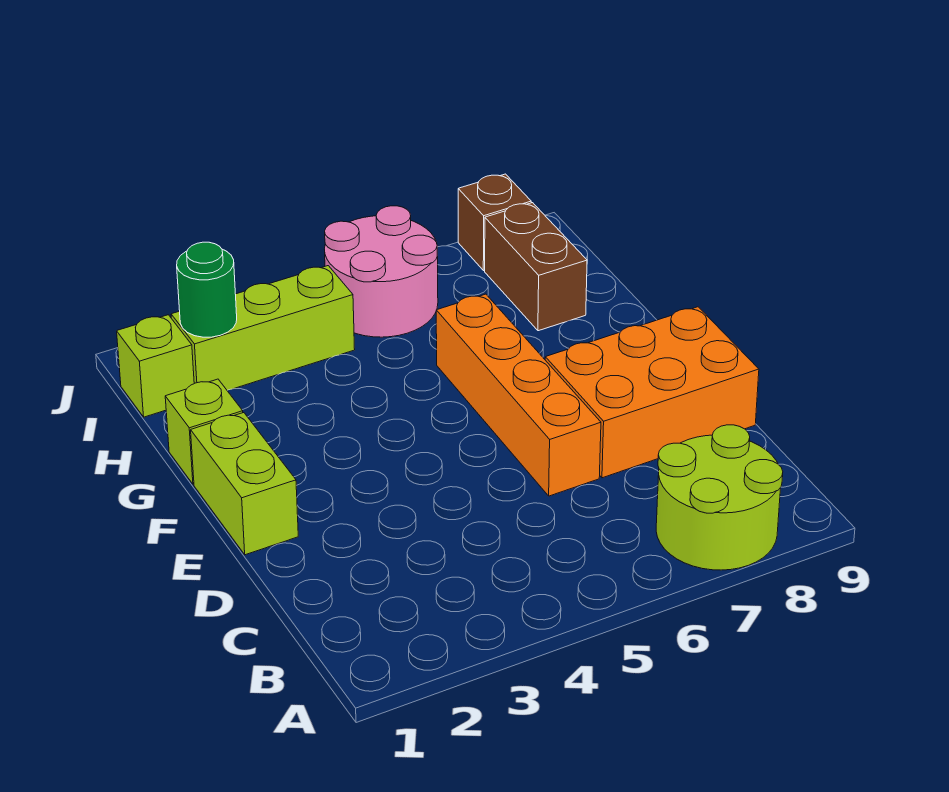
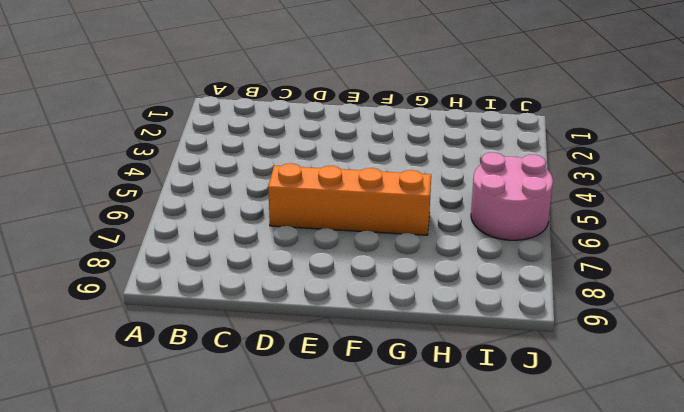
none -> lime 2x2 round brick [656,425,783,570]
none -> orange 2x3 brick [545,307,759,478]

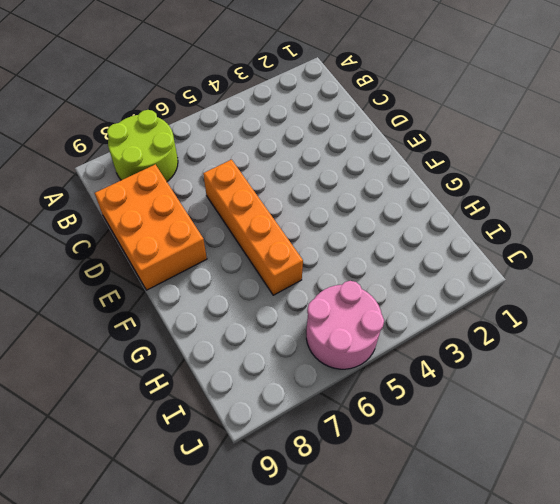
orange 2x3 brick [95,164,207,290] -> orange 2x3 brick turned to [545,307,759,478]
none -> lime 1x2 brick [191,413,298,555]
none -> lime 1x1 brick [165,379,243,484]

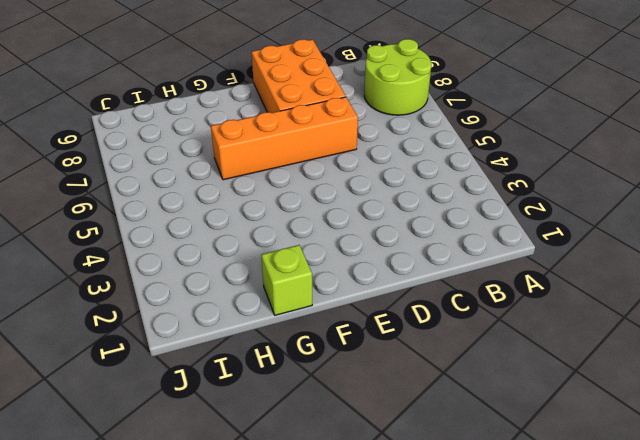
none -> lime 1x2 brick [191,413,298,555]
none -> brown 1x2 brick [485,203,587,331]

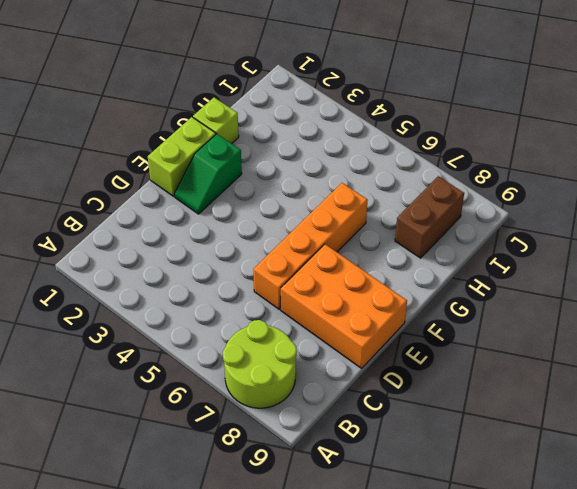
green 1x2 slope [175,134,242,214] -> none
none -> lime 1x1 brick [117,315,194,417]
none -> lime 1x3 brick [171,266,355,390]

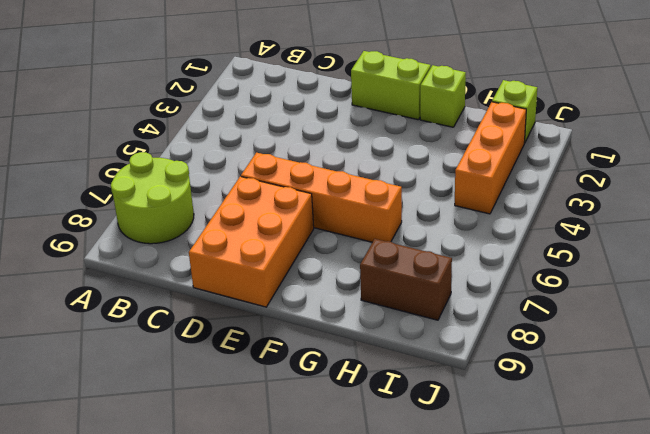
orange 1x3 brick [455,102,526,214] -> lime 1x3 brick [171,266,355,390]
none -> pink 2x2 round brick [324,206,438,337]
none -> brown 1x1 brick [458,174,531,271]

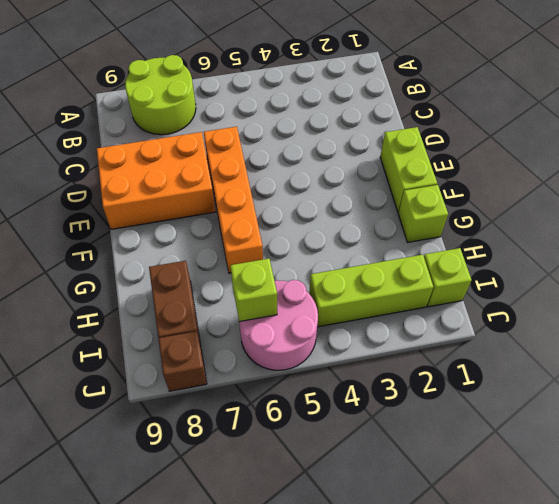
lime 1x1 brick [230,259,277,322] -> none
none -> green 1x1 round brick [177,242,237,337]

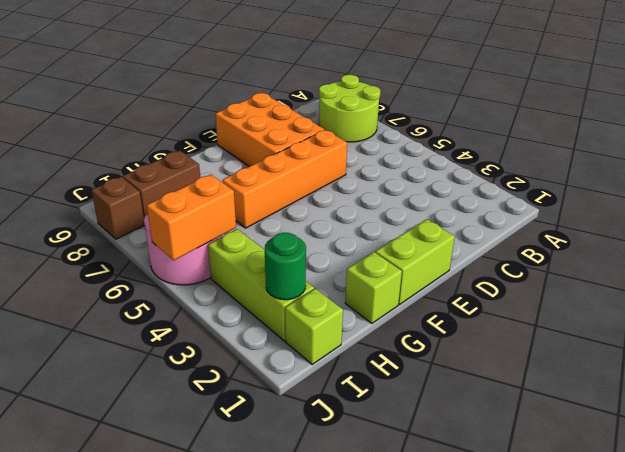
orange 1x2 brick [147,174,236,260] -> none

